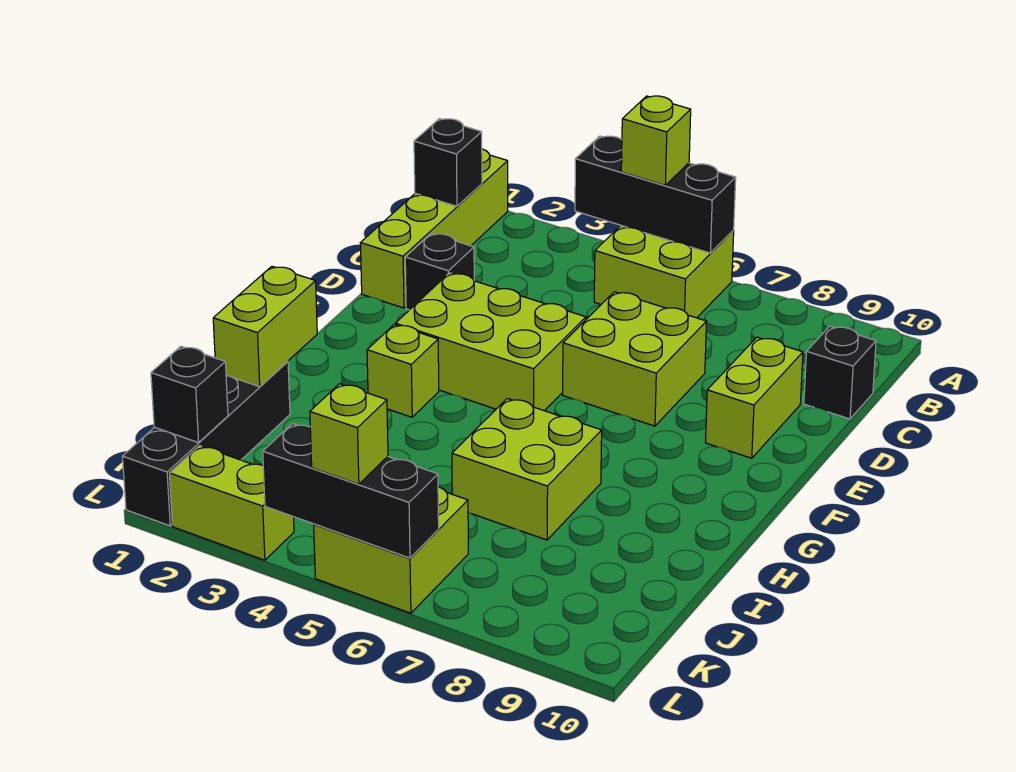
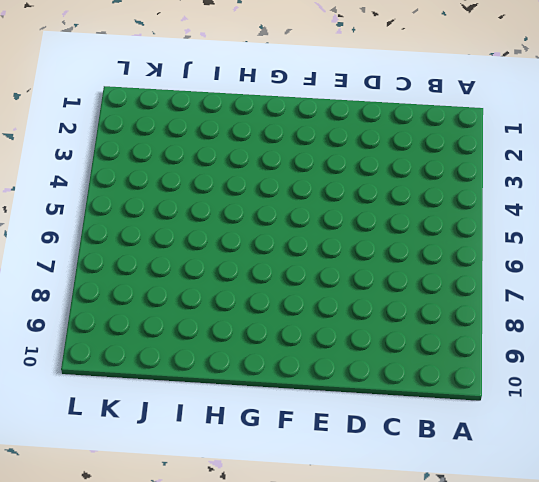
none -> lime 1x4 brick [360,149,508,308]
none -> lime 2x2 brick [594,226,734,318]
none -> black 1x1 brick [804,326,876,419]

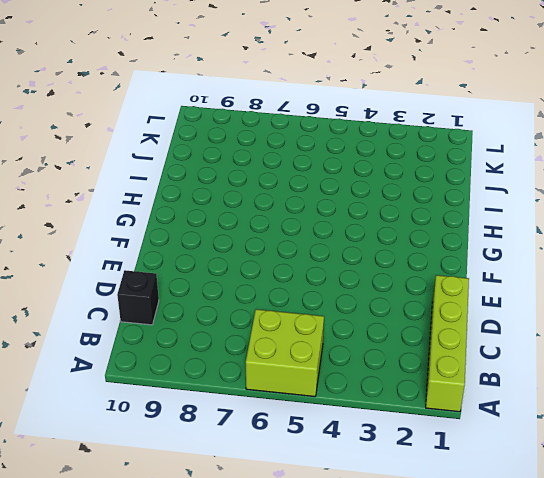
none -> black 1x1 brick [405,233,474,310]
none -> lime 2x2 brick [563,292,707,426]
none -> lime 1x2 brick [705,337,803,458]

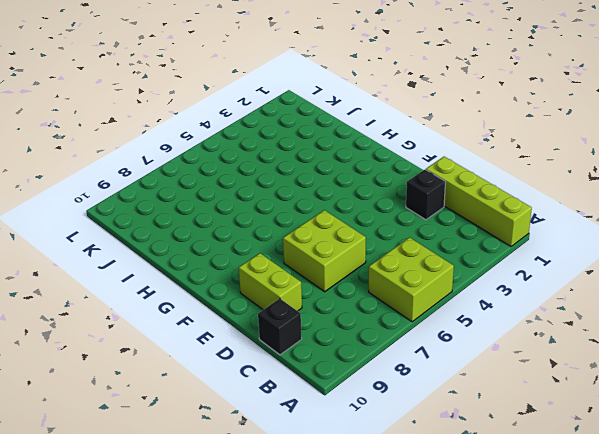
none -> lime 2x3 brick [395,273,586,411]
none -> lime 1x1 brick [367,325,439,417]
none -> lime 2x2 brick [452,398,602,540]

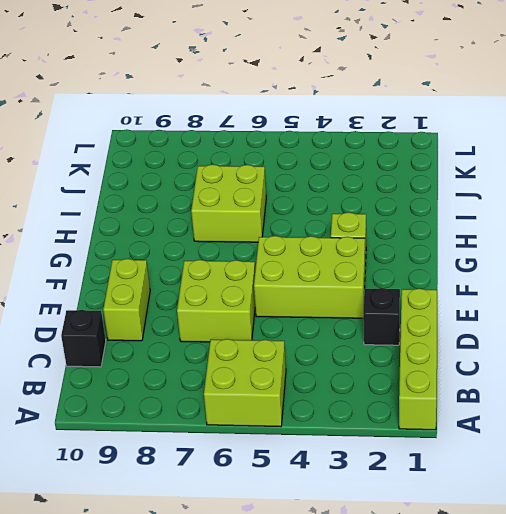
none -> black 1x4 brick [123,362,290,526]
none -> lime 2x2 brick [314,487,468,613]
none -> lime 1x2 brick [169,446,294,560]

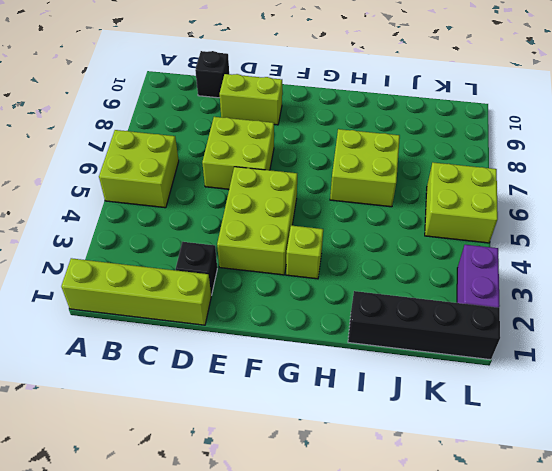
purple 1x2 brick [457,245,500,308] -> lime 1x2 brick [169,446,294,560]
none -> black 1x3 brick [575,136,736,253]
none -> black 1x1 brick [414,119,482,206]
none -> lime 1x2 brick [213,266,317,387]

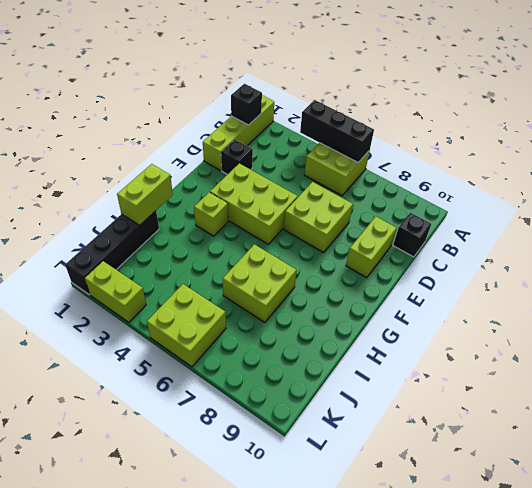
none -> black 1x1 brick [151,346,228,443]
none -> black 1x3 brick [263,424,439,558]
none -> lime 1x1 brick [621,96,691,185]

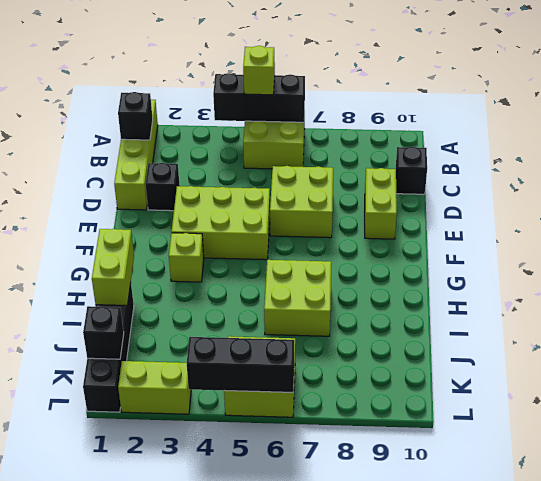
none -> lime 1x1 brick [310,384,388,484]

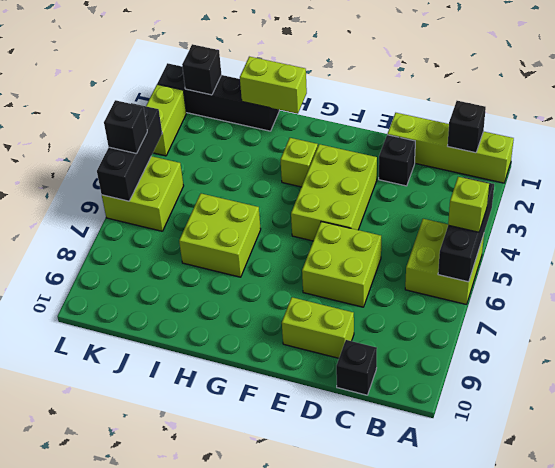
black 1x1 brick [104,100,147,154] -> lime 1x1 brick [310,384,388,484]

